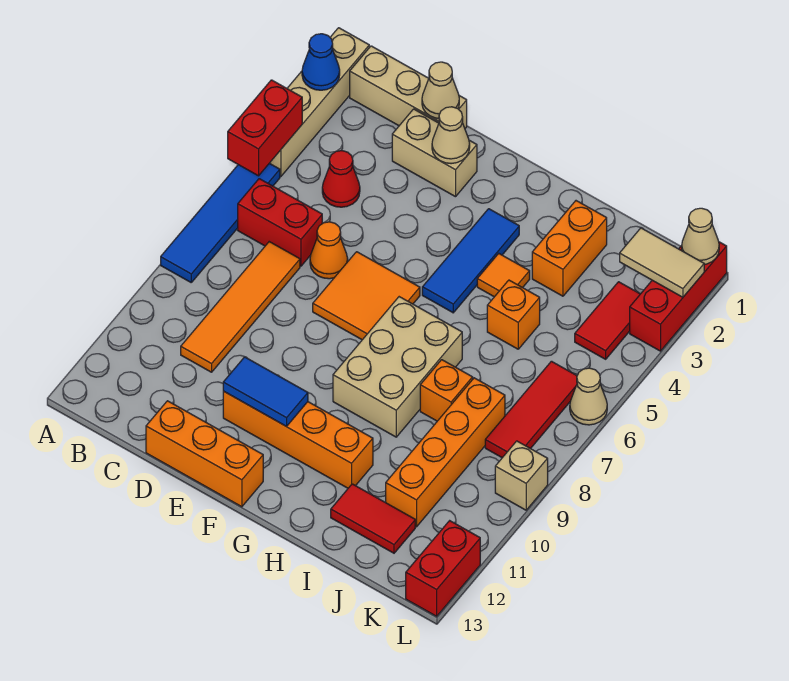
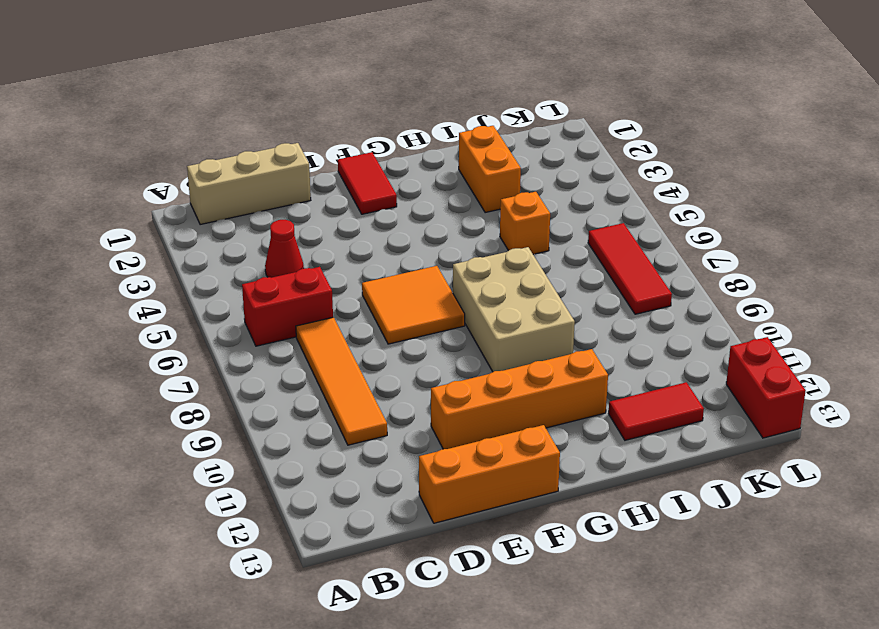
red 1x2 tile [338,152,397,214] -> red 1x2 tile moved to [575,282,640,359]
none -> tan 1x4 brick [270,28,369,177]
none -> blue 1x4 tile [161,163,280,282]
none -> tan 1x2 brick [392,109,477,197]
none -> orange 1x1 cone [310,222,348,279]

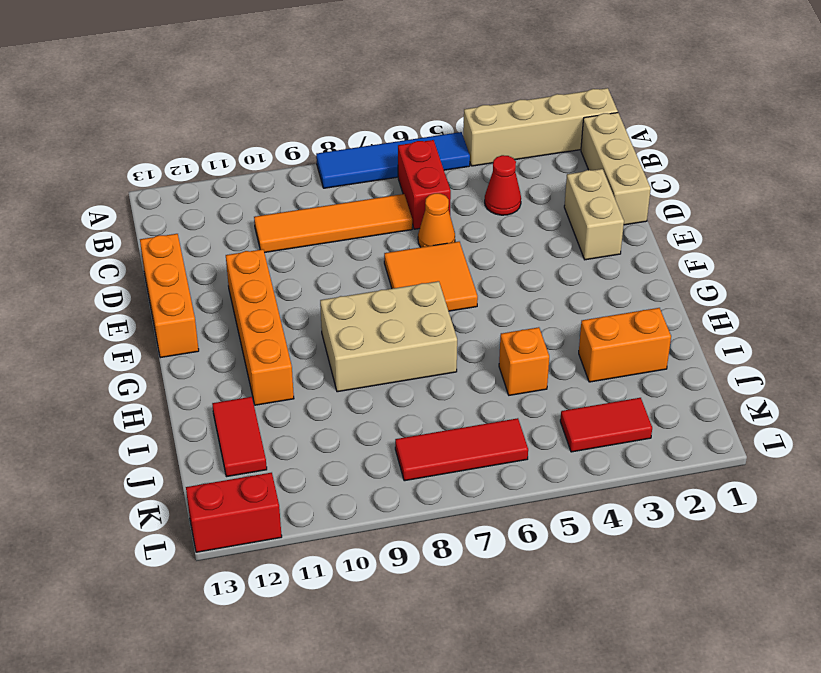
none -> blue 1x3 tile [422,209,519,313]
none -> orange 1x1 tile [477,254,530,297]
none -> orange 1x1 brick [420,360,473,421]
none -> orange 1x4 brick [386,378,505,527]

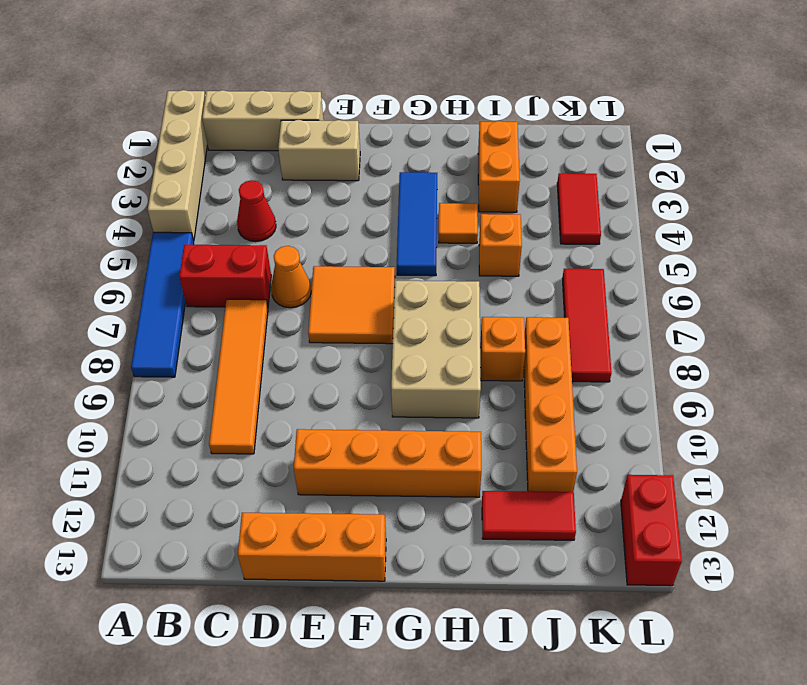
none -> red 1x3 brick [630,242,727,351]
none -> tan 1x1 cone [570,368,607,425]
none -> tan 1x1 brick [495,441,548,510]
none -> blue 1x1 cone [302,34,340,90]

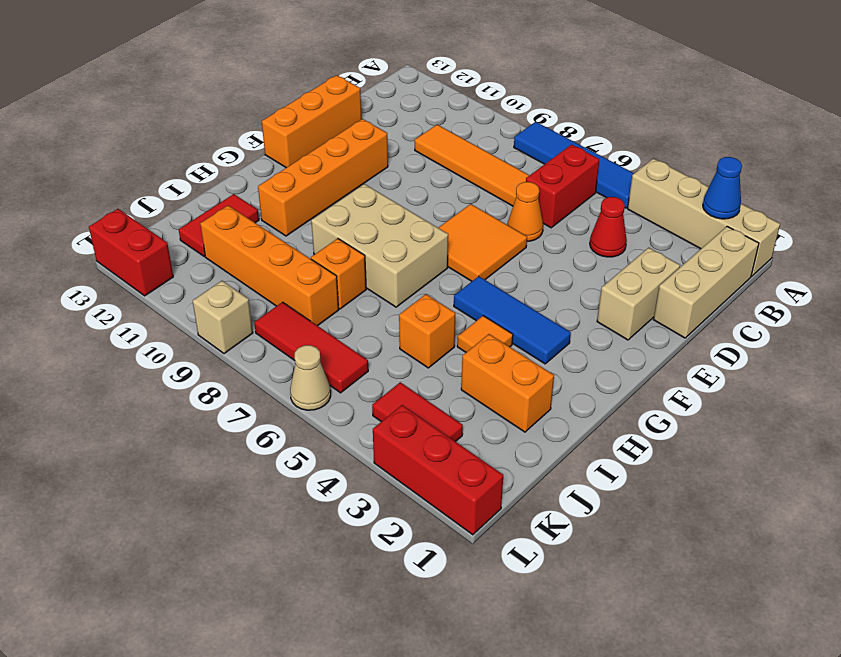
none -> red 1x2 brick [228,80,302,176]
none -> tan 1x1 cone [422,62,459,118]
none -> tan 1x1 cone [432,107,470,164]
none -> blue 1x2 tile [223,357,308,427]

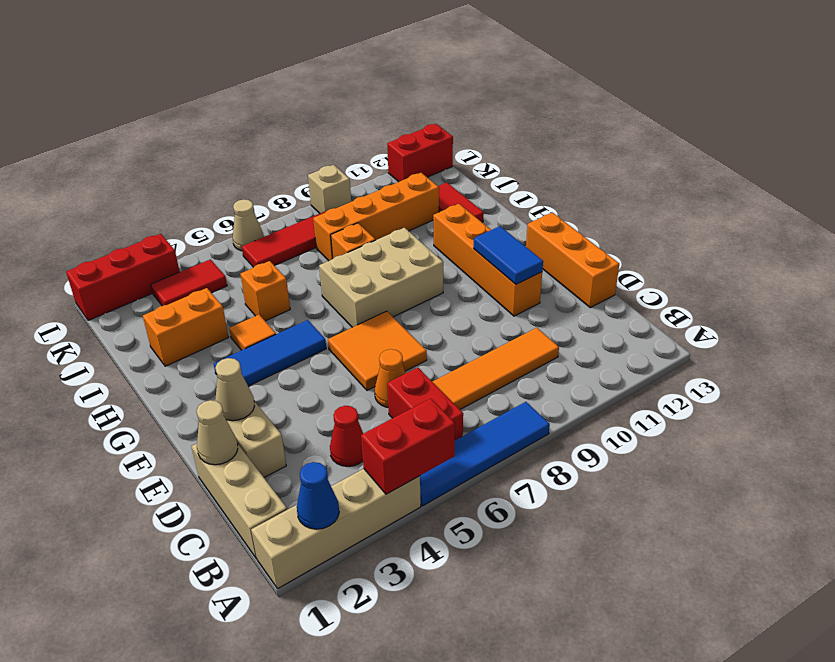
none -> tan 1x2 tile [620,228,704,297]
none -> tan 1x1 cone [682,208,719,264]

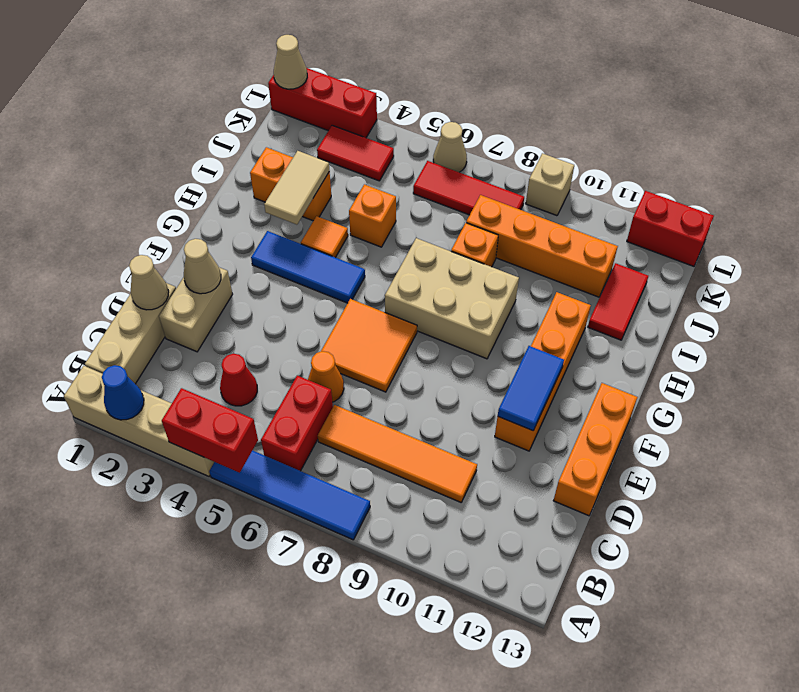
tan 1x2 tile [264,151,330,225] -> tan 1x2 tile moved to [620,228,704,297]

